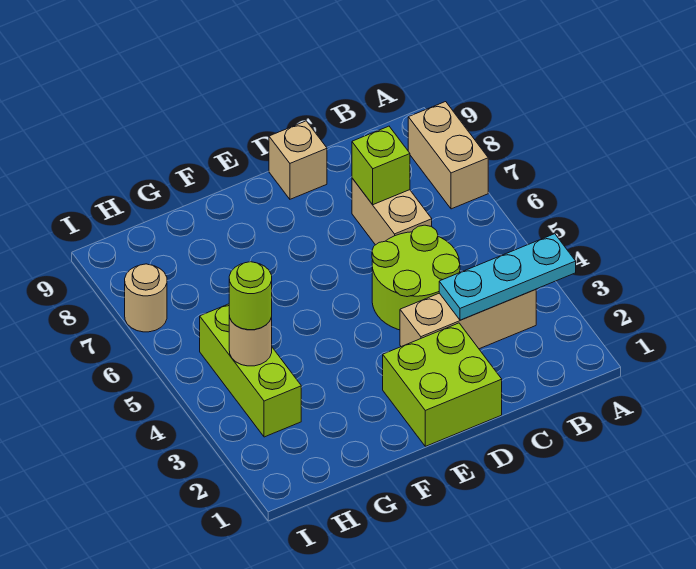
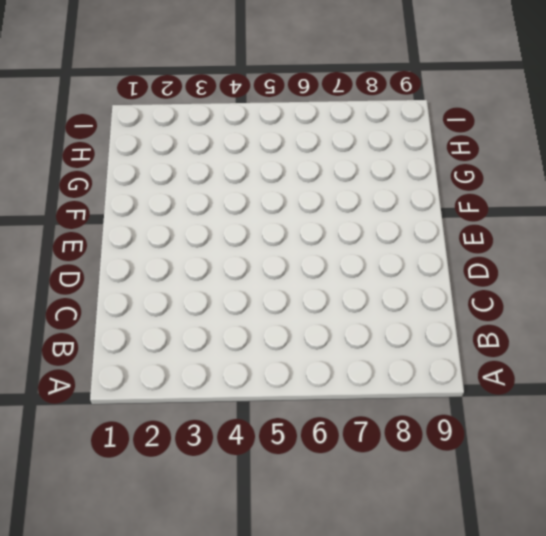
none -> tan 1x2 brick [408,102,488,209]
none -> tan 1x3 brick [400,289,536,349]
none -> lime 2x2 round brick [372,225,460,330]

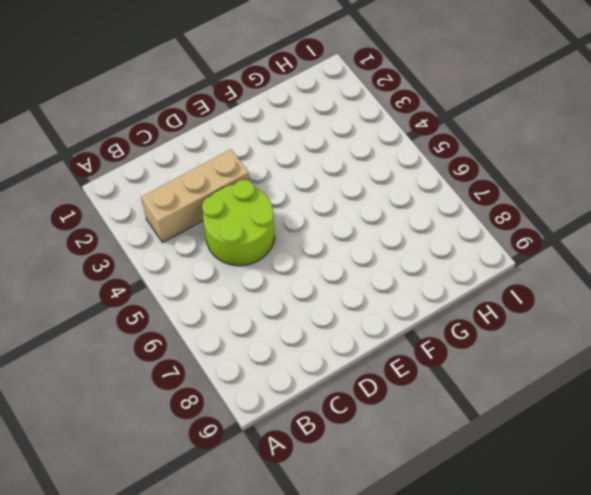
none -> tan 1x2 brick [408,102,488,209]
none -> tan 1x2 brick [352,178,432,245]
none -> lime 2x2 brick [383,323,502,446]

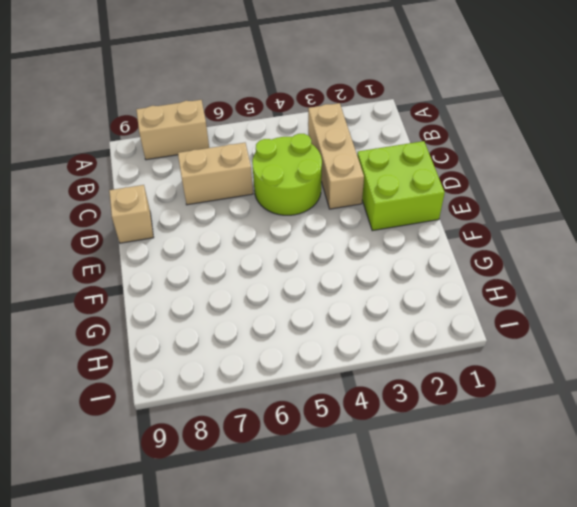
none -> lime 1x3 brick [200,304,301,437]
none -> tan 1x1 round brick [125,264,167,332]
none -> cyan 1x3 plate [439,234,576,320]

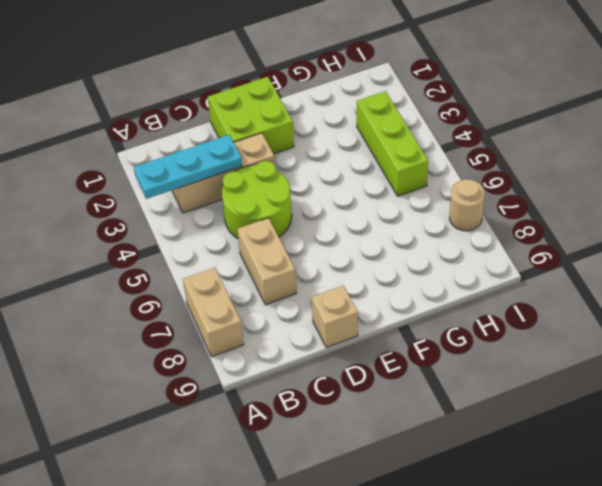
none -> lime 1x1 brick [352,126,410,205]
none -> tan 1x1 round brick [229,316,272,366]
none -> lime 1x1 round brick [229,262,272,330]

